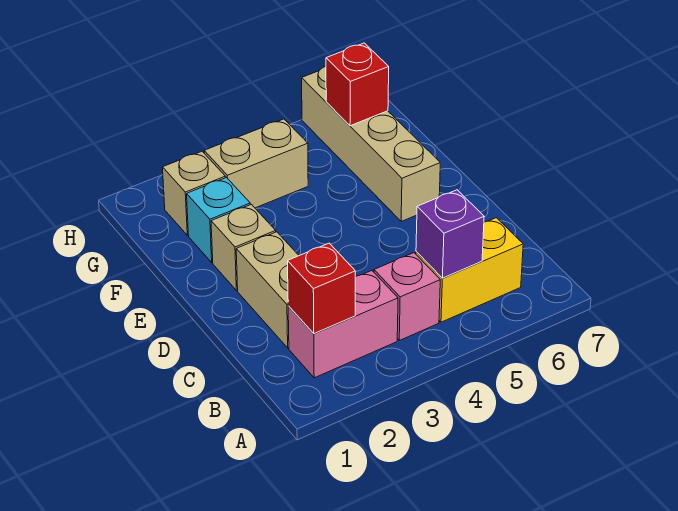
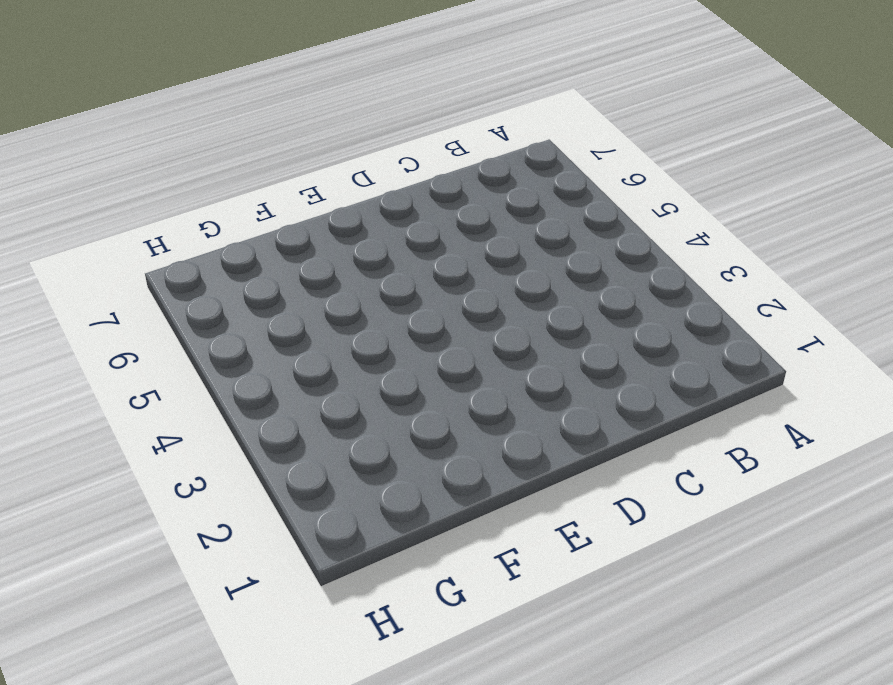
none -> pink 1x2 brick [288,271,398,378]
none -> pink 1x1 brick [374,253,440,340]
none -> yellow 1x2 brick [416,218,523,322]

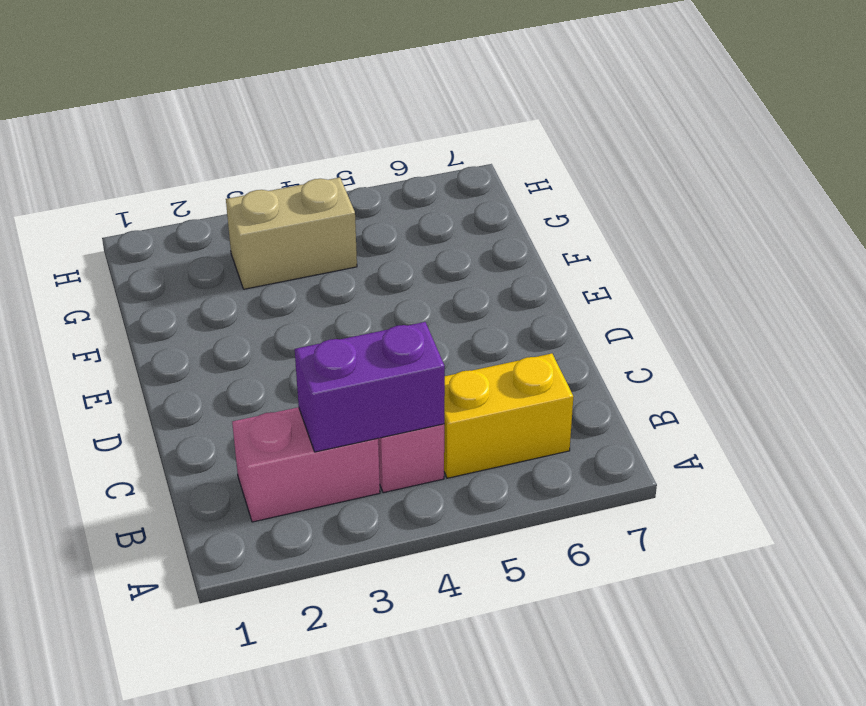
purple 1x2 brick [295,322,445,452] -> none
none -> tan 1x2 brick [236,232,299,348]
none -> tan 1x1 brick [211,204,276,291]
none -> tan 1x4 brick [302,67,440,221]

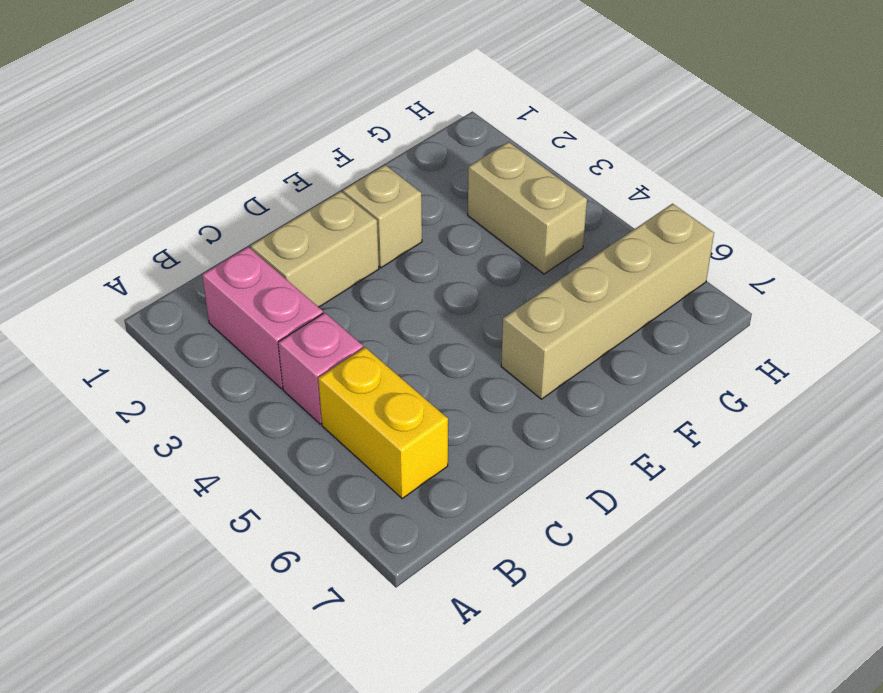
none -> cyan 1x1 brick [187,178,250,263]
none -> tan 1x1 brick [163,151,225,235]
none -> red 1x1 brick [288,243,355,334]

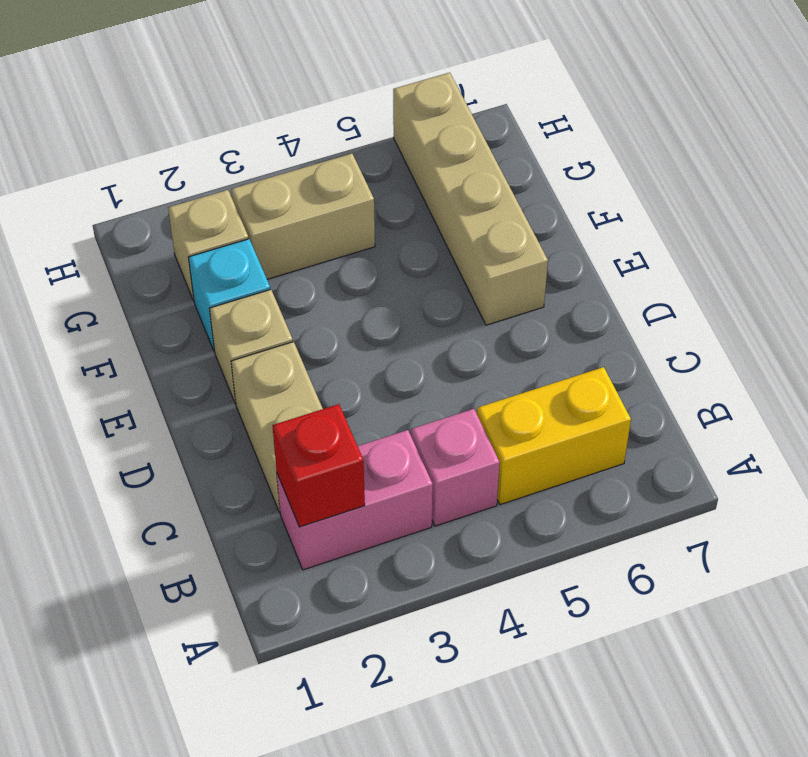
none -> purple 1x1 brick [416,190,484,278]
none -> red 1x1 brick [326,43,389,126]

